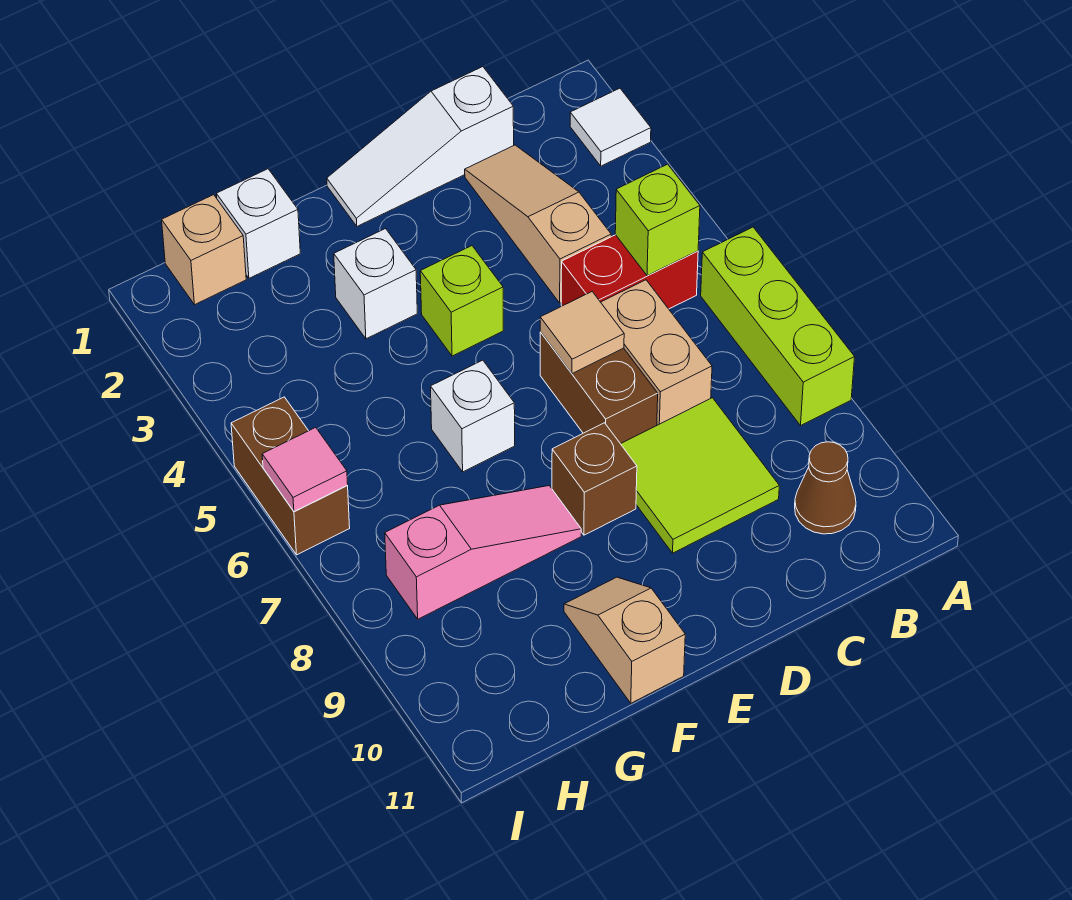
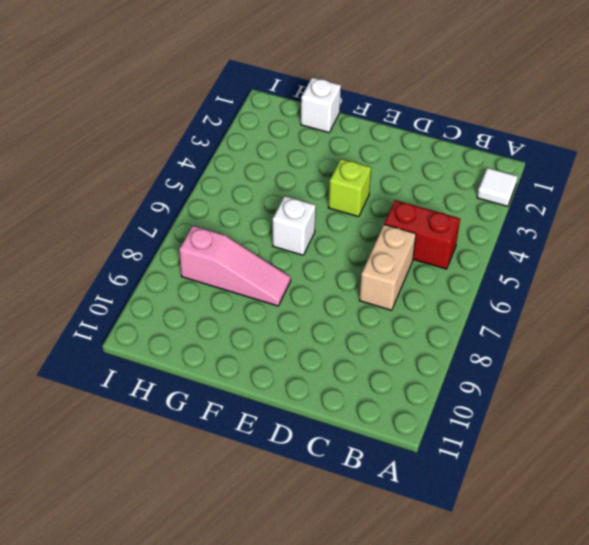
none -> lime 1x3 brick [701,227,855,425]
none -> brown 1x1 cone [795,442,856,534]
none -> white 1x3 slope [327,67,514,226]

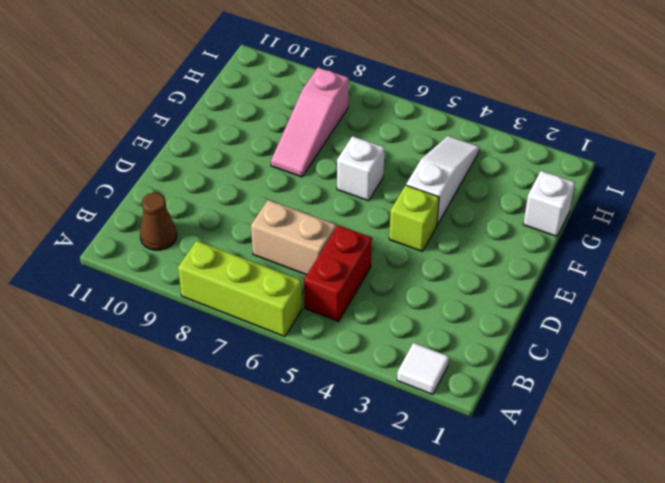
white 1x3 slope [406,136,480,225] -> white 1x3 slope moved to [327,67,514,226]
none -> tan 1x3 slope [465,145,611,303]
none -> lime 2x2 tile [621,398,779,553]
none -> brown 1x2 brick [540,332,658,444]

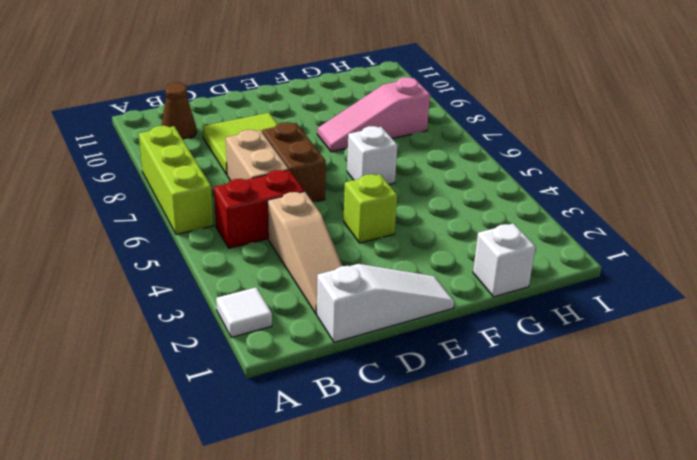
none -> brown 1x1 brick [552,423,637,535]
none -> white 1x1 brick [334,229,417,339]
none -> tan 1x2 slope [564,577,685,703]

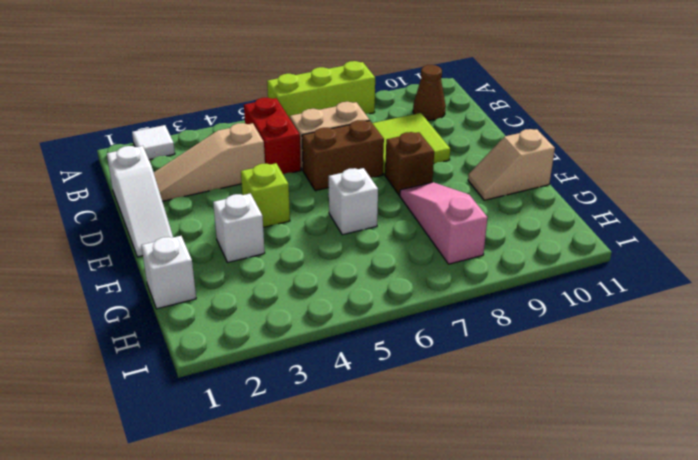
none -> tan 1x1 brick [162,195,246,305]
none -> brown 1x2 brick [231,397,350,555]
none -> lime 1x1 brick [615,164,700,276]

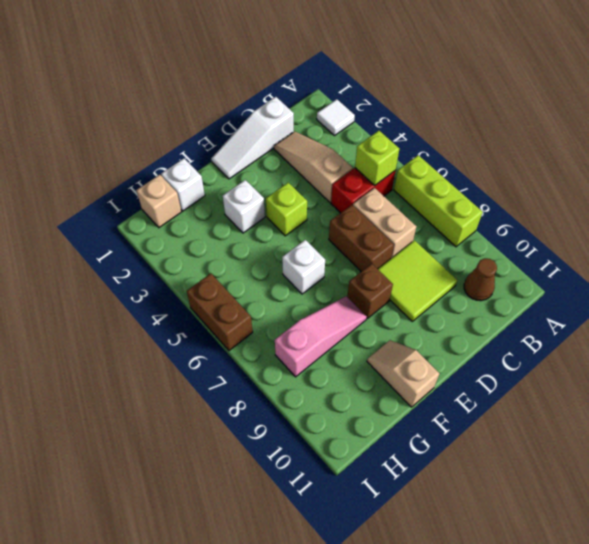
none -> tan 1x1 tile [540,292,624,374]
none -> pink 1x1 tile [262,427,348,511]

